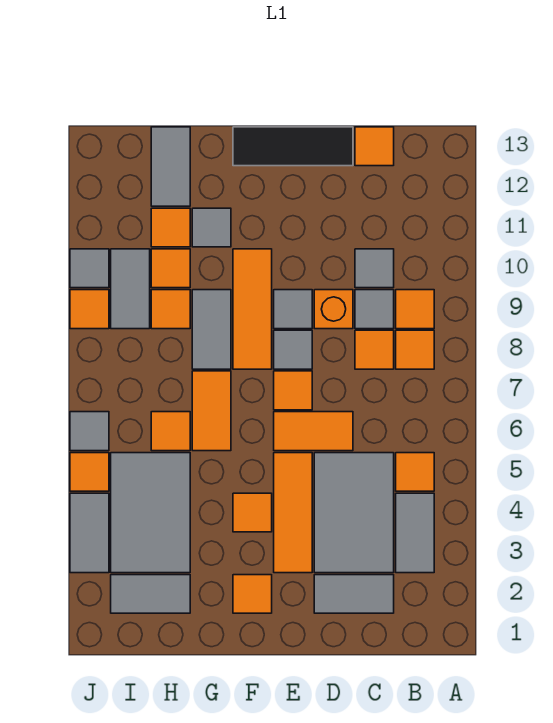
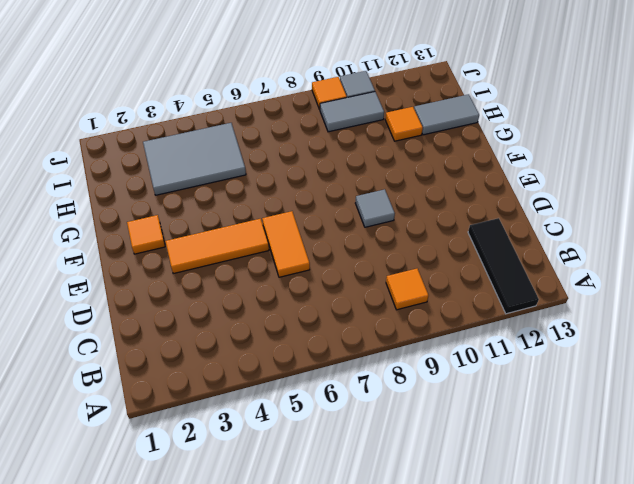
black 1x3 tile [468,218,539,314] -> black 1x3 tile moved to [233,127,353,166]
none -> grey 1x2 tile [396,493,434,573]
none -> orange 1x1 tile [396,453,434,491]
none -> orange 1x1 tile [396,330,434,369]
none -> grey 1x2 tile [314,575,394,613]

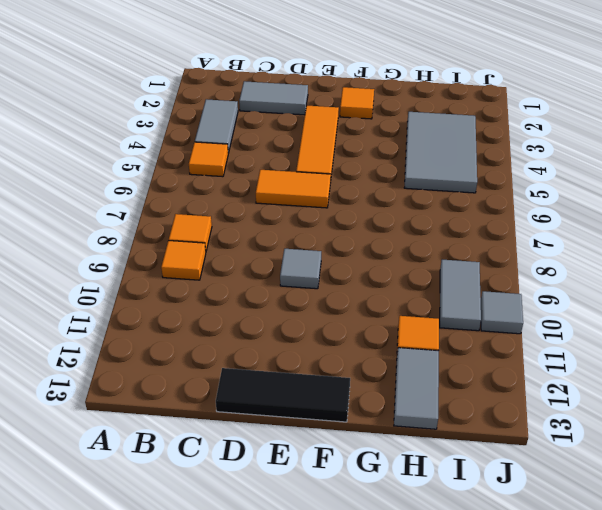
none -> grey 2x3 tile [314,453,394,573]
none -> orange 1x1 tile [355,330,394,369]
none -> grey 1x1 tile [355,290,394,329]
none -> grey 1x1 tile [355,249,394,288]

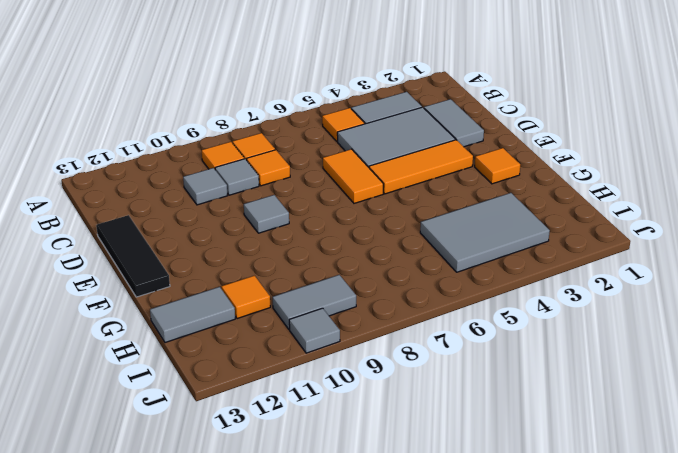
none -> orange 1x1 tile [355,127,394,166]
none -> orange 1x1 brick [314,290,353,329]
none -> orange 1x1 tile [274,371,312,410]
none -> grey 1x1 tile [274,330,312,369]

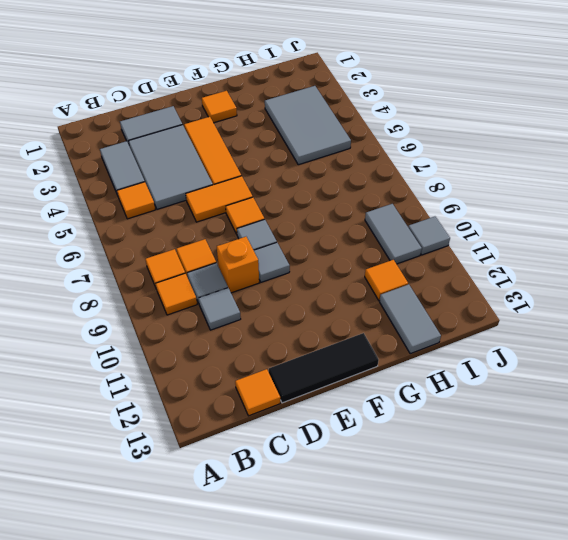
none -> orange 1x1 tile [233,493,272,532]
none -> orange 1x3 tile [233,249,272,369]
none -> orange 1x2 tile [192,371,231,451]
none -> grey 1x2 tile [192,290,231,369]

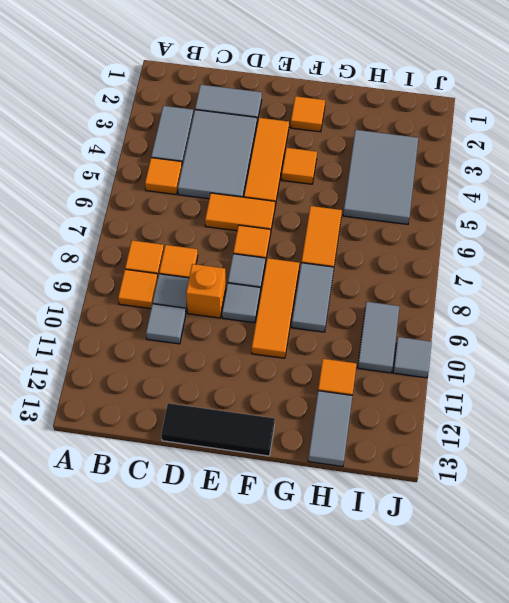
none -> orange 1x1 tile [355,127,394,166]
none -> grey 1x1 tile [192,208,231,247]
none -> grey 1x2 tile [111,575,190,613]
none -> orange 1x1 tile [151,412,190,451]

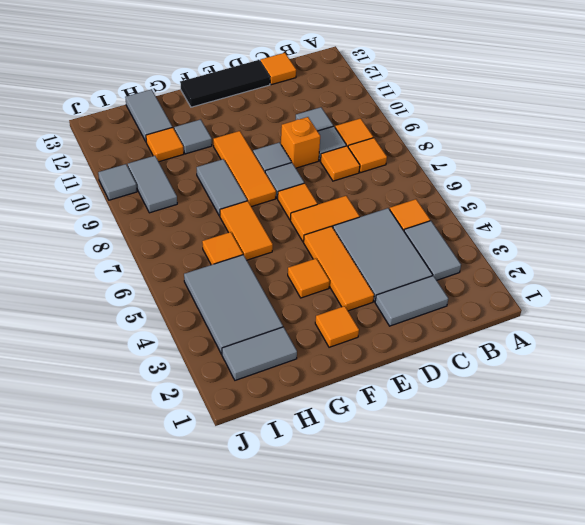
none -> orange 1x1 tile [151,290,190,329]
none -> orange 1x1 tile [151,249,190,288]
none -> grey 1x2 tile [70,493,109,573]
none -> orange 1x1 tile [70,453,109,491]

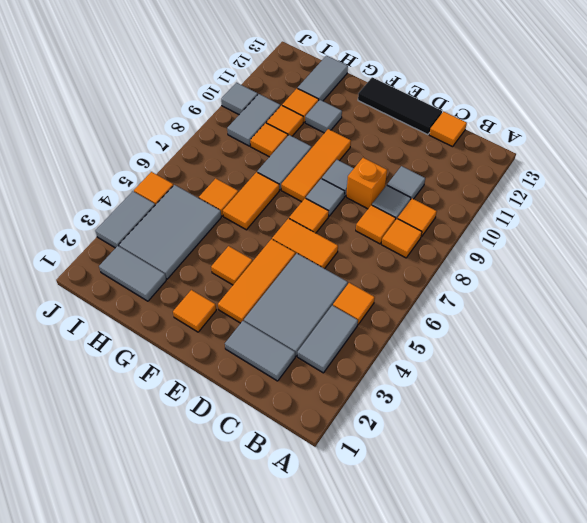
none -> grey 1x1 tile [70,412,109,451]
none -> orange 1x1 tile [70,290,109,329]

